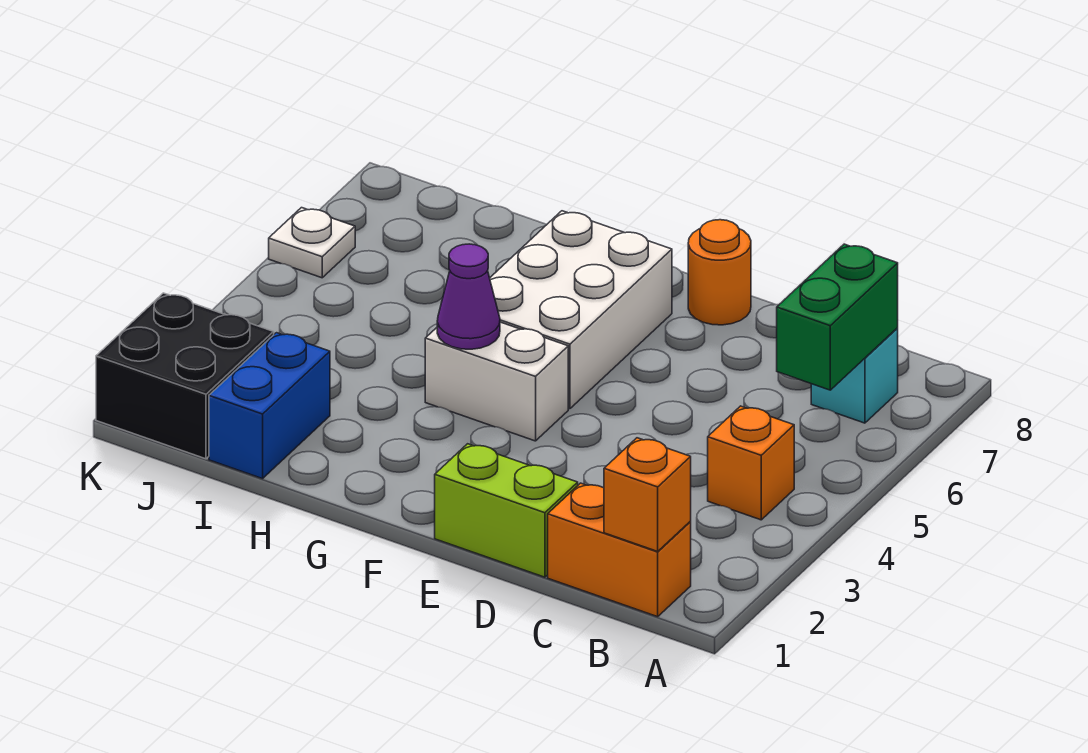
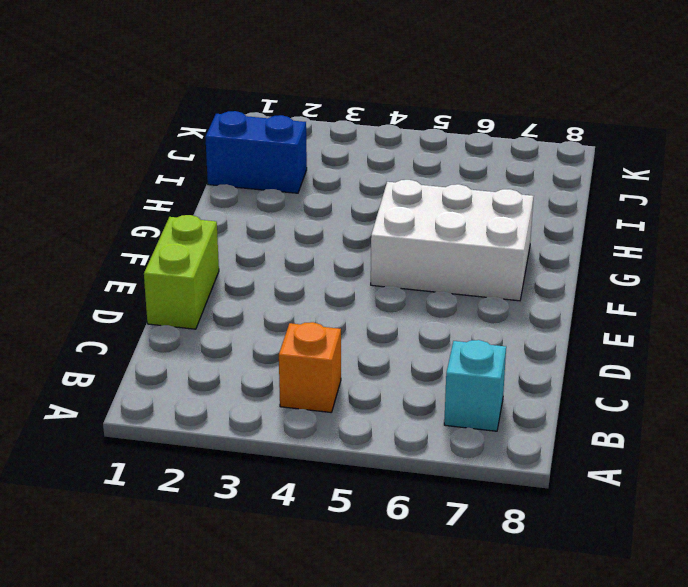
none -> orange 1x2 brick [548,483,691,617]
none -> orange 1x1 round brick [688,220,751,325]
none -> white 1x2 brick [425,322,568,441]

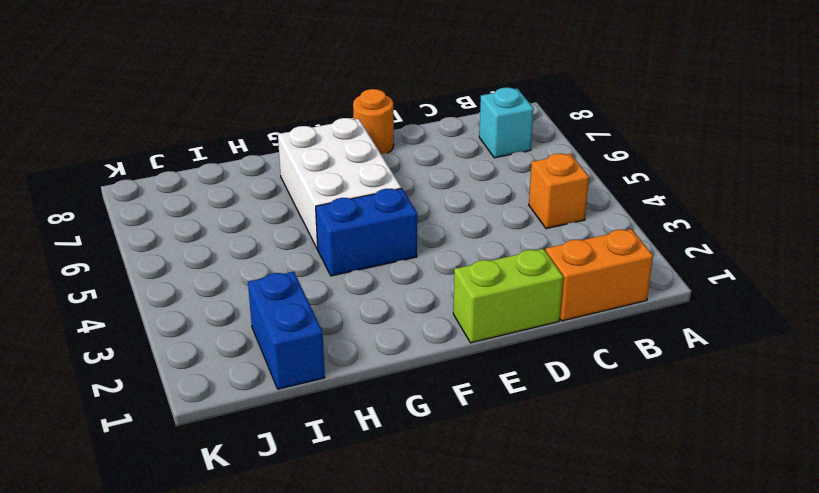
blue 1x2 brick [316,188,417,276] -> white 1x2 brick [425,322,568,441]
none -> black 2x2 brick [96,293,274,459]
none -> white 1x1 plate [269,208,355,278]
none -> orange 1x1 brick [604,438,691,551]

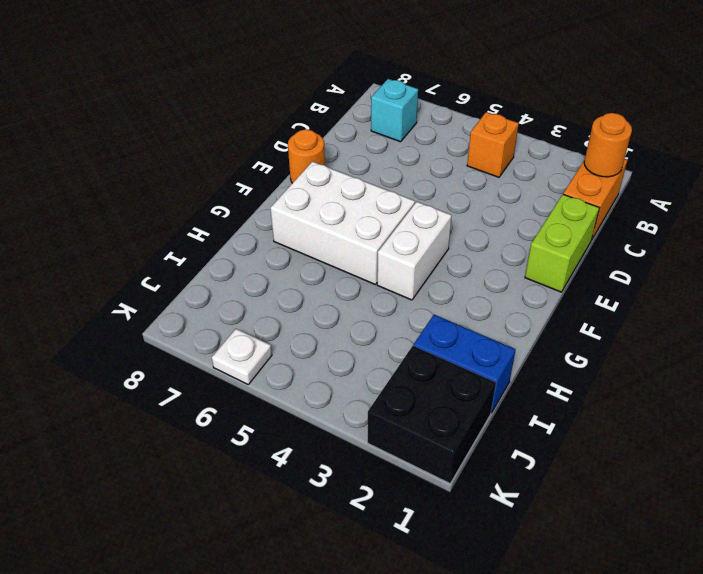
orange 1x1 round brick [584,113,632,177] -> orange 1x1 brick [604,438,691,551]
none -> green 1x2 brick [777,244,898,390]
none -> purple 1x1 cone [437,244,500,349]

